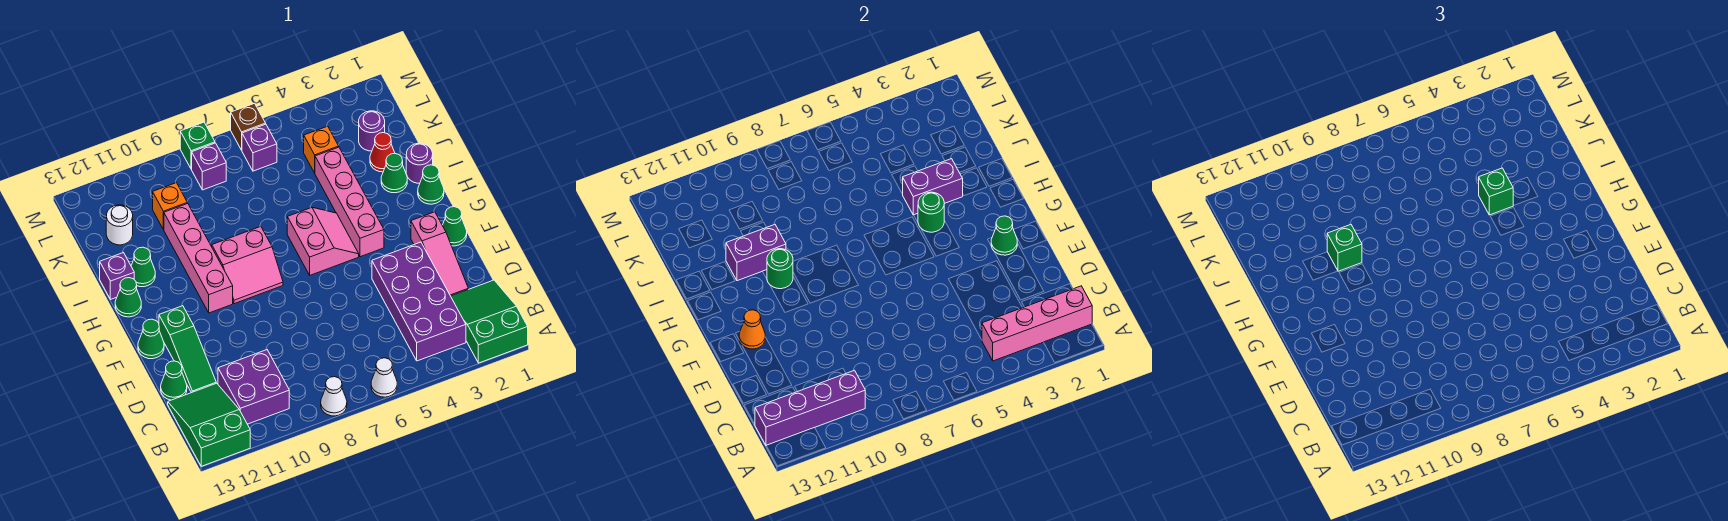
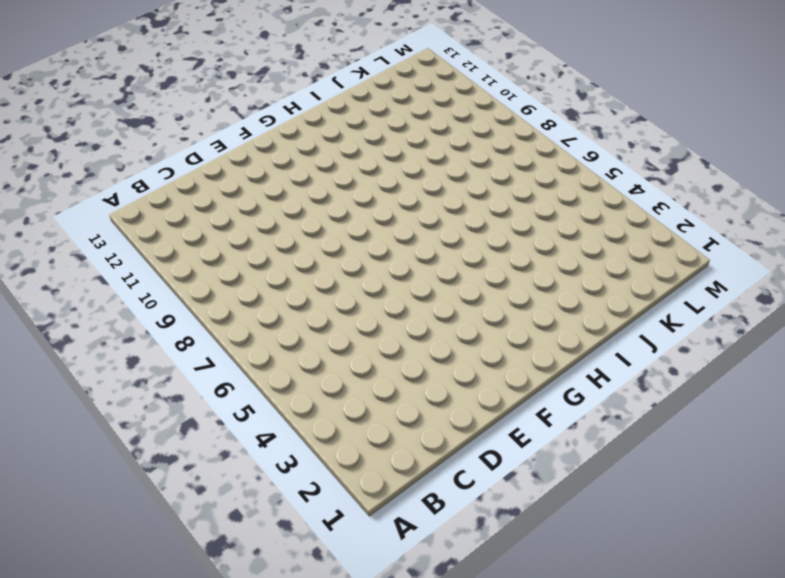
none -> green 2x3 slope [451,280,528,363]
none -> white 1x1 cone [371,358,397,397]
none -> white 1x1 cone [321,377,347,416]
none -> green 2x3 slope [168,383,250,466]

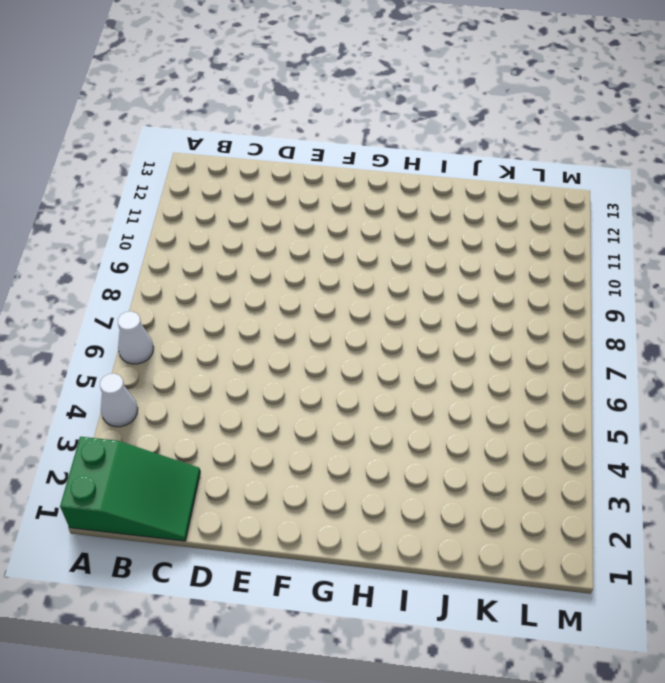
white 1x1 cone [100,373,138,427] -> white 1x1 cone moved to [321,377,347,416]
none -> green 2x3 slope [168,383,250,466]
none -> purple 2x4 brick [372,242,466,361]
none -> purple 2x2 brick [218,350,289,424]
none -> pink 1x3 slope [411,212,468,296]

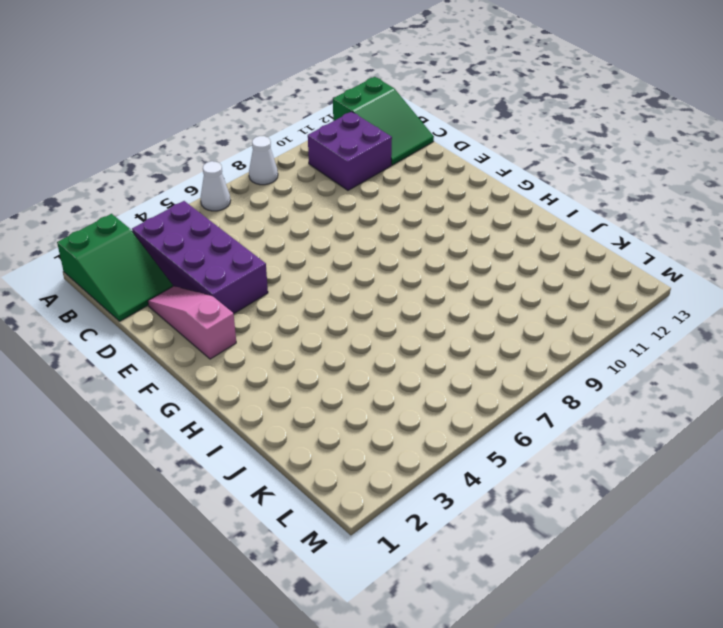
none -> green 1x3 slope [159,306,216,393]
none -> green 1x1 cone [161,361,187,400]
none -> green 1x1 cone [442,207,467,246]
none -> green 1x1 cone [138,319,164,359]

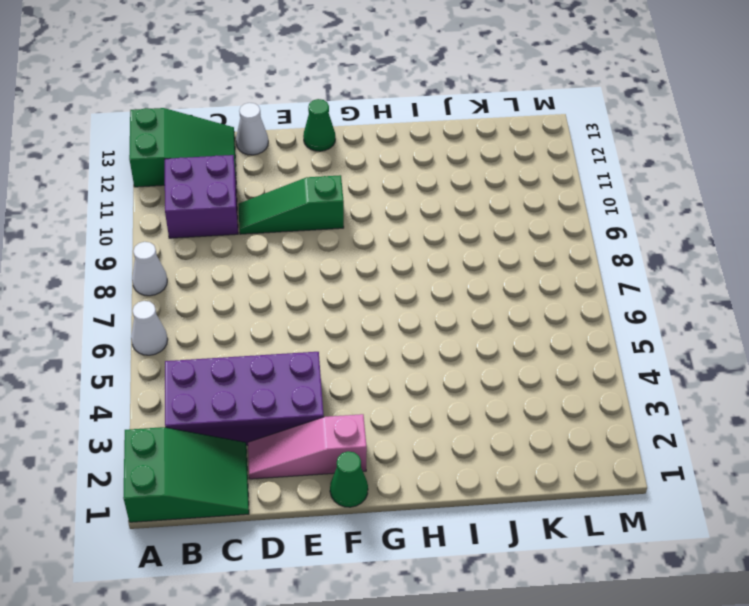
green 1x3 slope [238,175,344,234] -> green 1x3 slope moved to [159,306,216,393]
white 1x1 cone [236,103,268,155] -> green 1x1 cone [161,361,187,400]
none -> pink 1x4 brick [315,147,384,257]
none -> pink 2x2 slope [287,207,359,275]
none -> pink 2x2 slope [212,226,283,304]
none -> pink 1x4 brick [164,203,233,313]

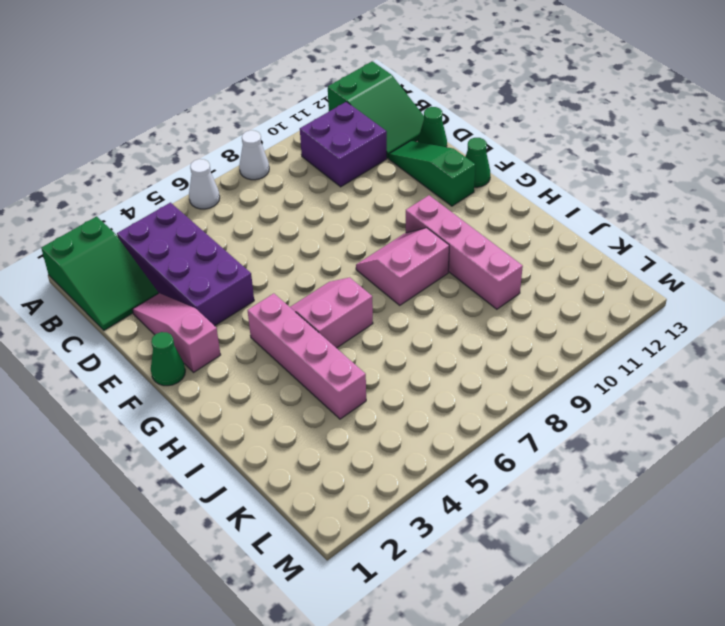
pink 2x2 slope [290,277,373,348] -> pink 2x2 slope turned to [287,207,359,275]
none -> green 1x1 cone [418,165,444,204]
none -> green 1x1 cone [115,278,141,317]
none -> purple 1x1 round brick [406,143,433,183]
none -> green 1x1 cone [381,154,407,193]

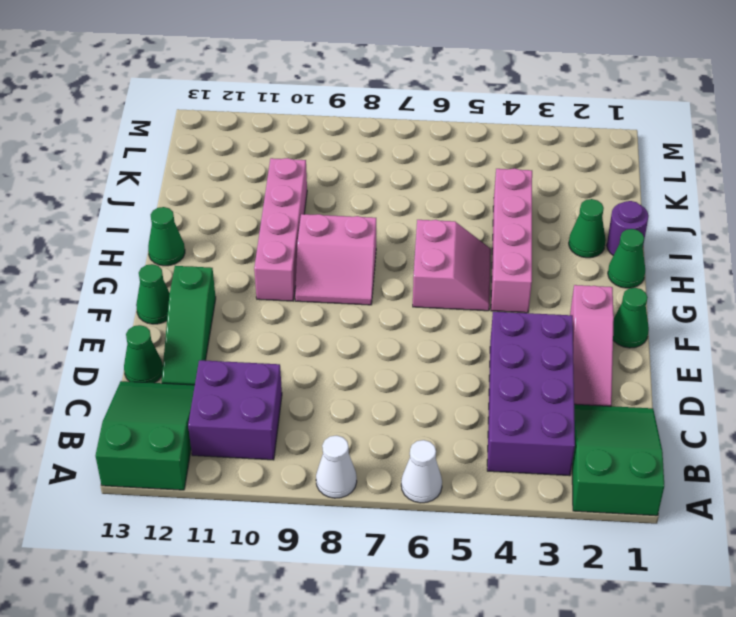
none -> green 1x1 cone [131,247,155,287]
none -> purple 1x1 brick [100,253,134,299]
none -> red 1x1 cone [370,133,395,172]
none -> purple 1x1 round brick [359,111,385,151]

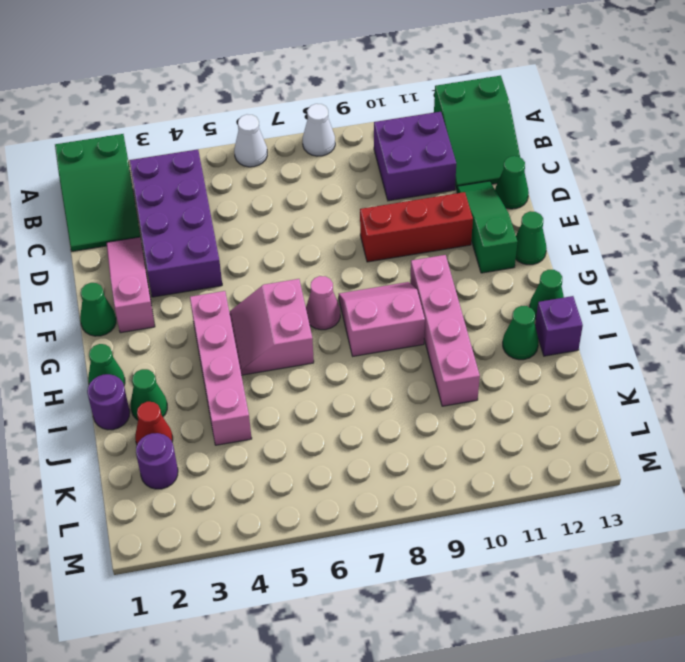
red 1x3 brick [360,192,473,262] -> none
pink 1x1 cone [306,276,340,330] -> none
none -> orange 1x1 brick [304,126,339,173]
none -> orange 1x1 brick [153,183,187,230]
none -> white 1x1 round brick [106,205,133,245]
none -> purple 1x1 brick [242,124,277,171]

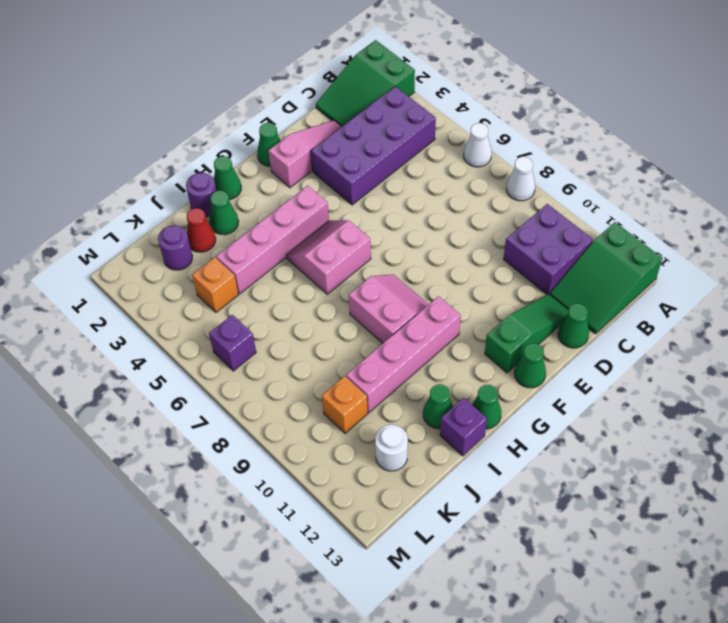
none -> purple 1x1 brick [192,143,226,190]
none -> brown 1x1 brick [231,103,266,150]
none -> green 1x1 brick [180,122,215,169]
none -> pink 1x4 brick [982,286,1092,361]

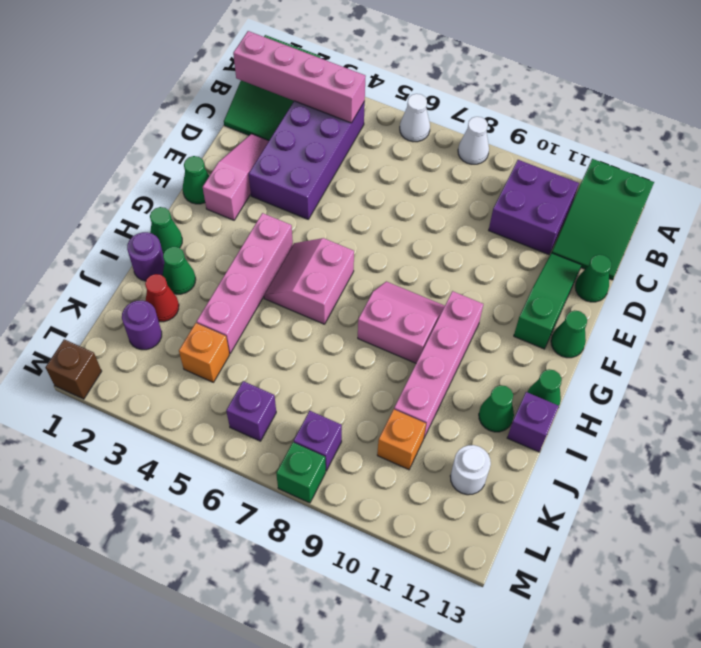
brown 1x1 brick [45,339,102,399] -> brown 1x1 brick moved to [231,103,266,150]
none -> purple 1x4 brick [755,370,865,446]
none -> green 1x1 cone [991,216,1017,255]
none -> orange 1x1 cone [739,310,765,349]
none -> green 1x1 round brick [918,192,944,232]

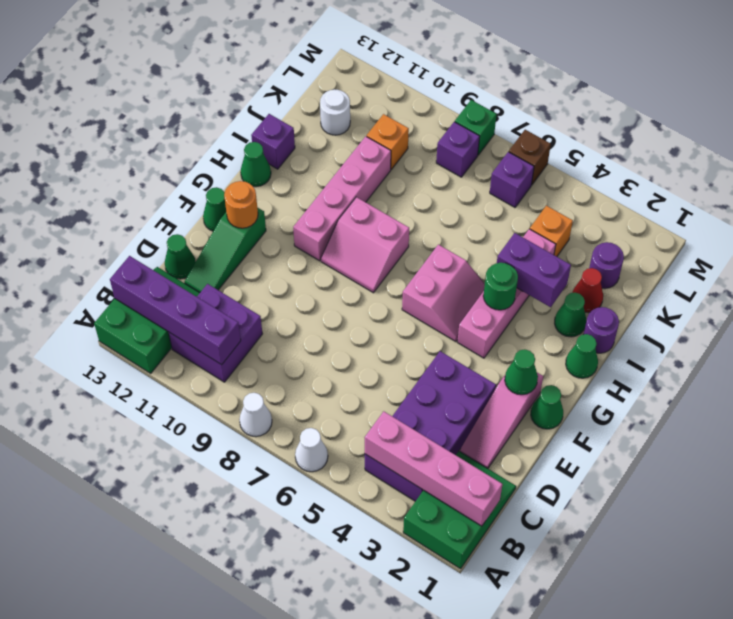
orange 1x1 round brick [224,181,258,228] -> orange 1x1 cone [739,310,765,349]
none -> green 1x1 cone [131,247,155,287]
none -> green 1x1 round brick [767,249,793,289]
none -> purple 1x2 brick [726,224,786,281]
none -> green 1x1 brick [1479,168,1513,215]

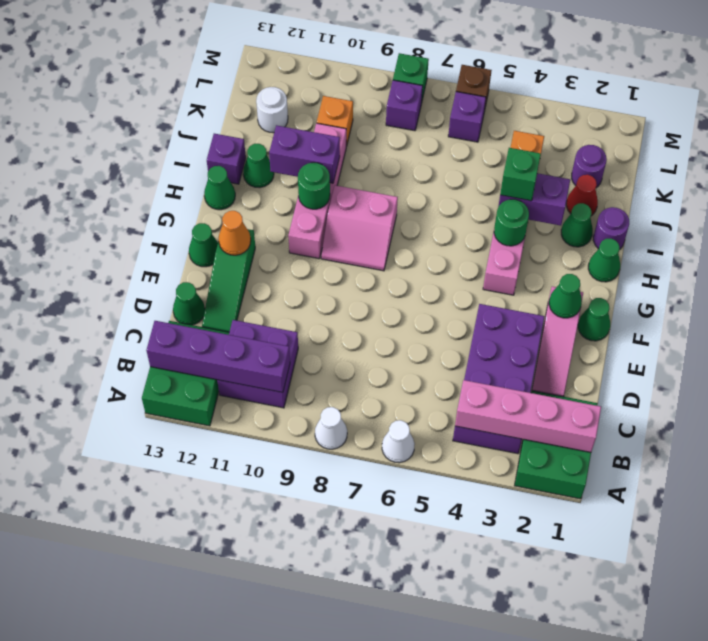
none -> pink 2x2 slope [287,207,359,275]
none -> green 1x1 brick [1327,224,1362,271]

